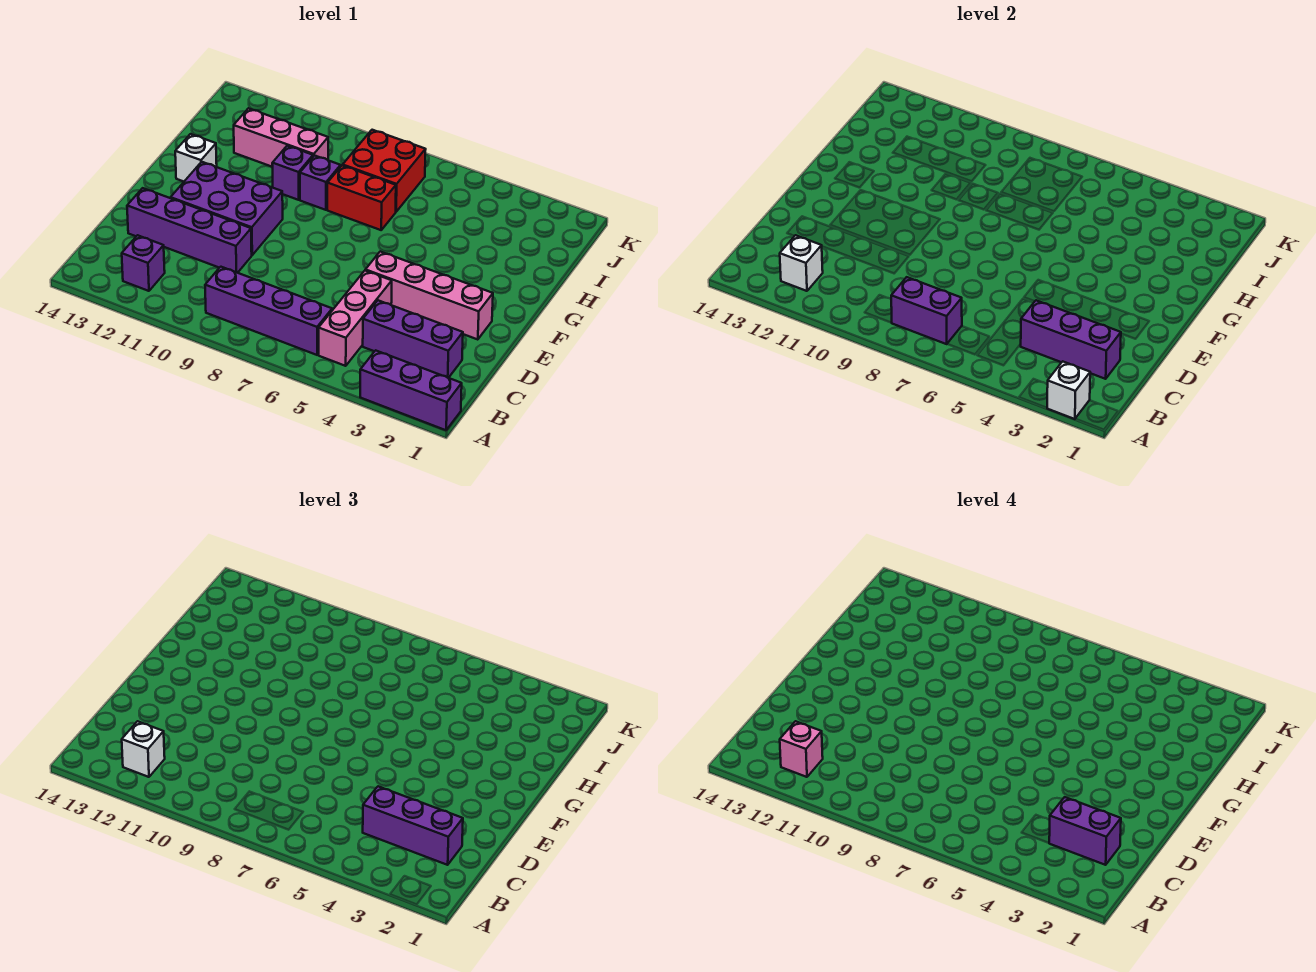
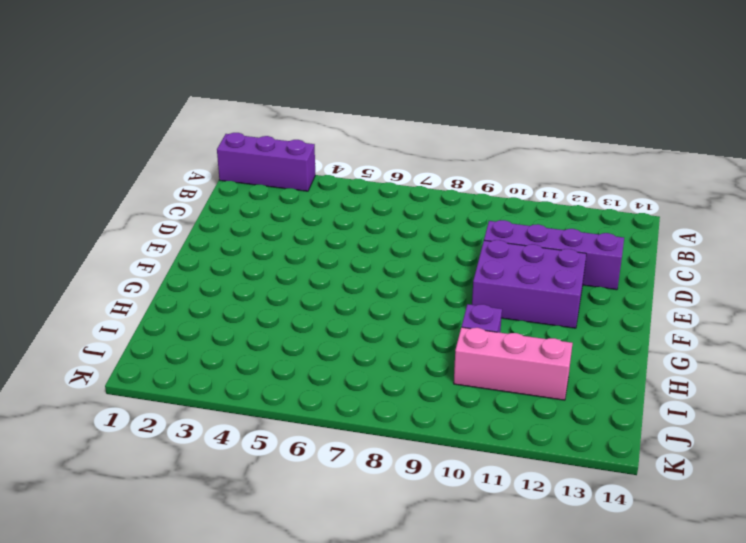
none -> pink 1x3 brick [319,271,392,366]
none -> purple 1x4 brick [205,267,332,355]
none -> purple 1x1 brick [122,235,165,291]

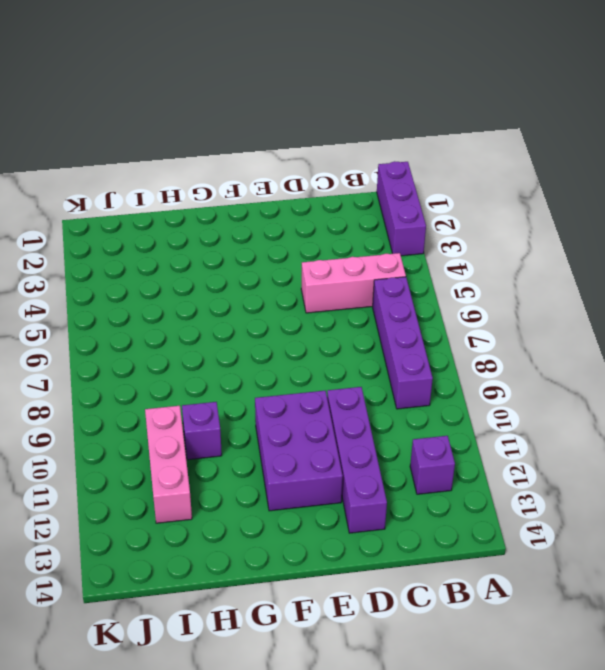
none -> purple 1x3 brick [363,300,463,378]
none -> pink 1x4 brick [365,252,493,340]
none -> white 1x1 brick [175,134,217,182]

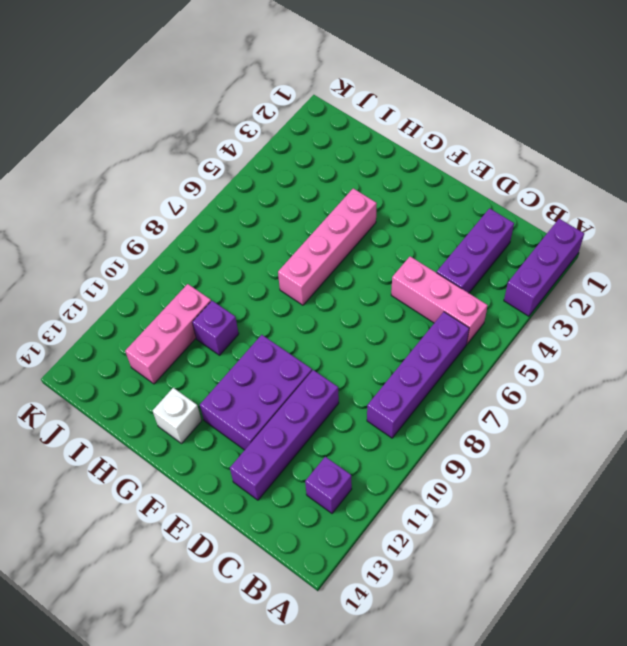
pink 1x4 brick [278,188,377,305] -> pink 1x4 brick moved to [365,252,493,340]
none -> red 1x2 brick [327,165,396,230]
none -> purple 1x1 brick [300,156,341,210]
none -> red 2x2 brick [343,130,426,212]

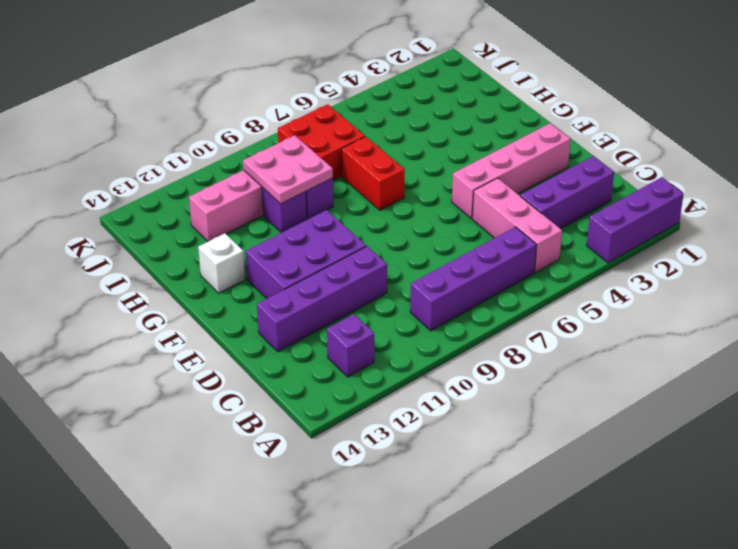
red 1x2 brick [342,137,405,210] -> red 1x2 brick turned to [327,165,396,230]
pink 2x2 plate [243,135,333,204] -> none
none -> white 1x1 brick [1047,361,1090,419]
none -> purple 1x2 brick [891,277,962,344]
none -> white 1x1 brick [780,235,823,291]

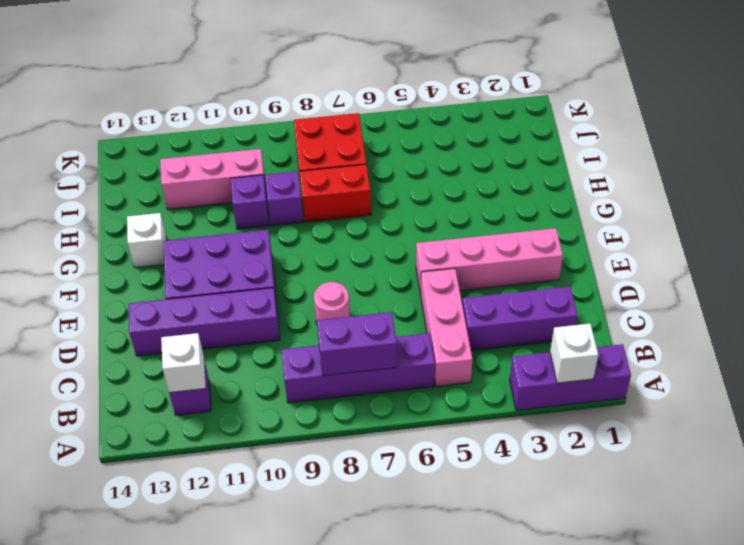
pink 1x1 round brick [314,282,350,323] -> none
none -> purple 1x3 brick [1021,300,1121,379]
none -> white 1x1 brick [122,721,165,777]
none -> purple 1x3 brick [363,786,463,865]

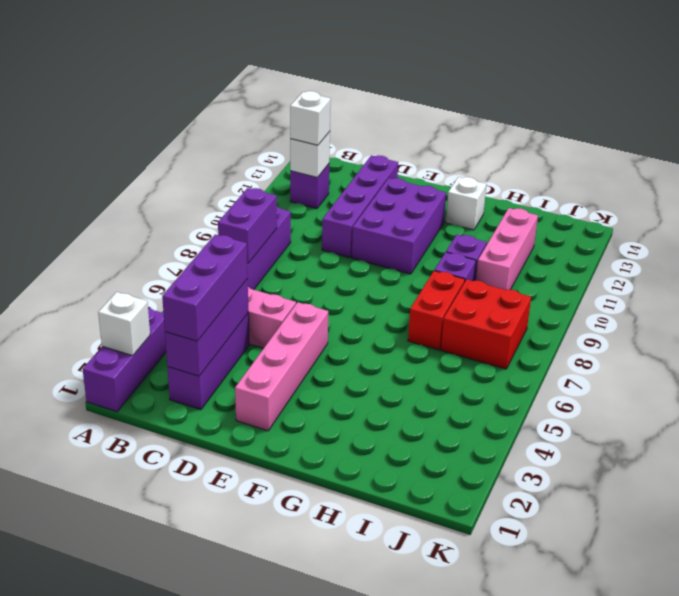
none -> pink 1x1 brick [780,721,823,777]
none -> purple 1x2 brick [1049,797,1121,865]

